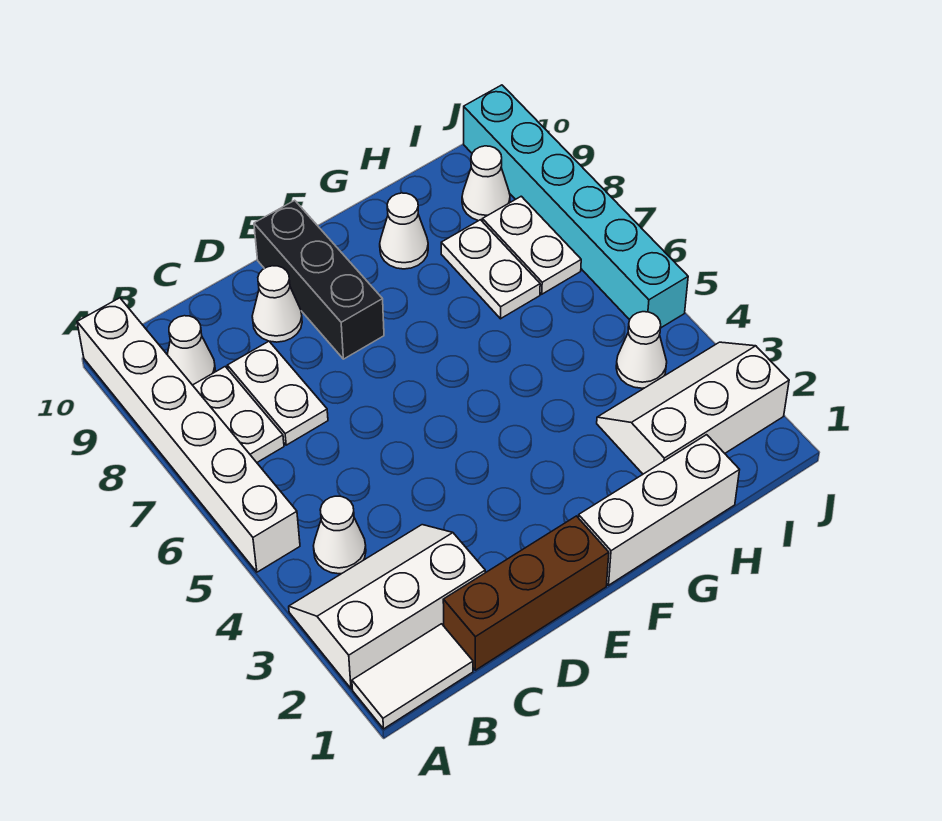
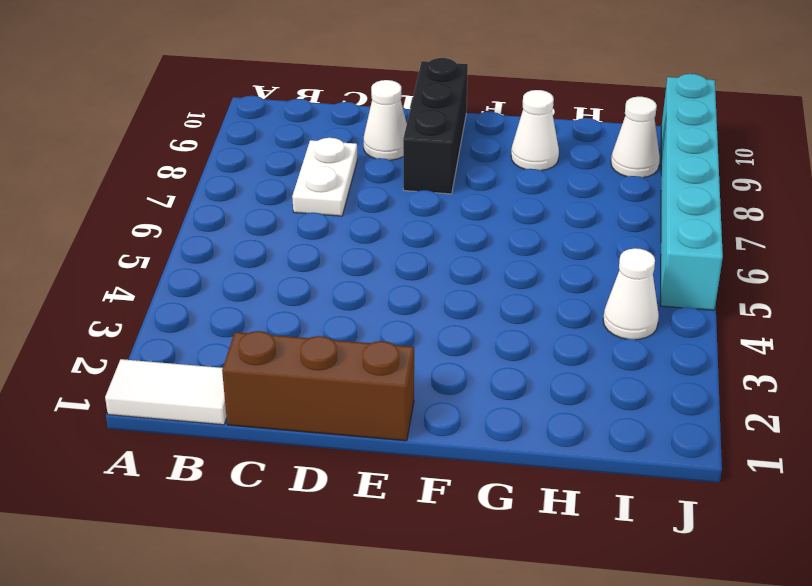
none -> white 2x3 slope [289,525,485,689]
none -> white 1x6 brick [77,298,300,572]
none -> white 1x1 cone [314,496,366,574]

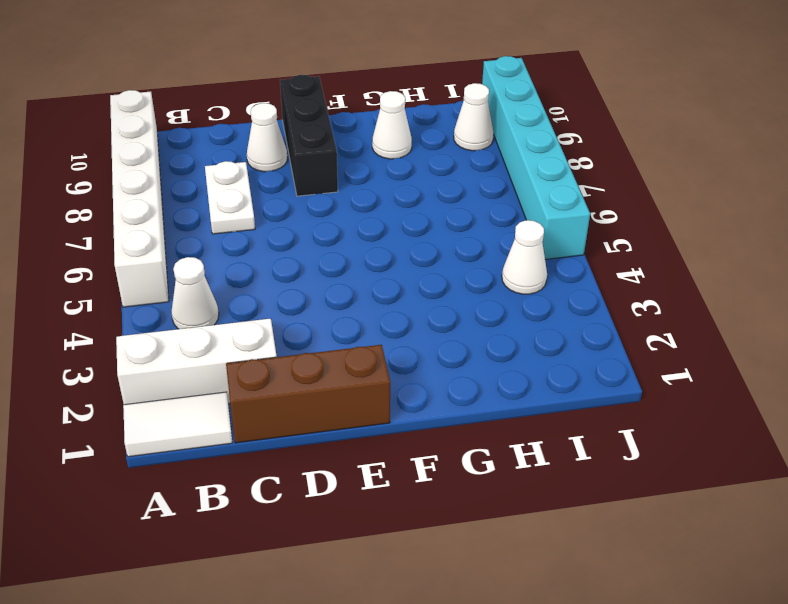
none -> white 1x2 plate [193,367,284,462]
none -> white 1x1 cone [167,316,216,385]
none -> white 1x3 brick [578,435,739,585]

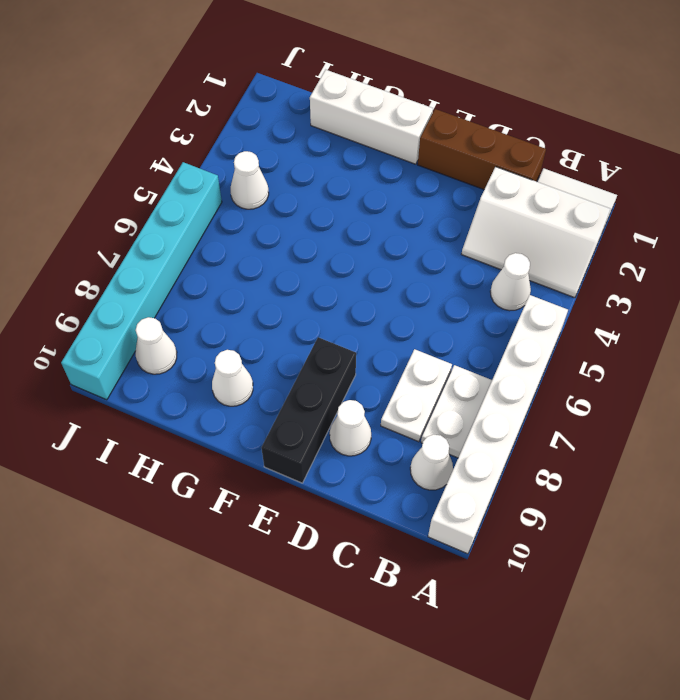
none -> white 2x3 slope [597,342,789,474]
none -> white 1x2 plate [441,220,540,319]
none -> white 1x2 plate [482,196,581,294]

